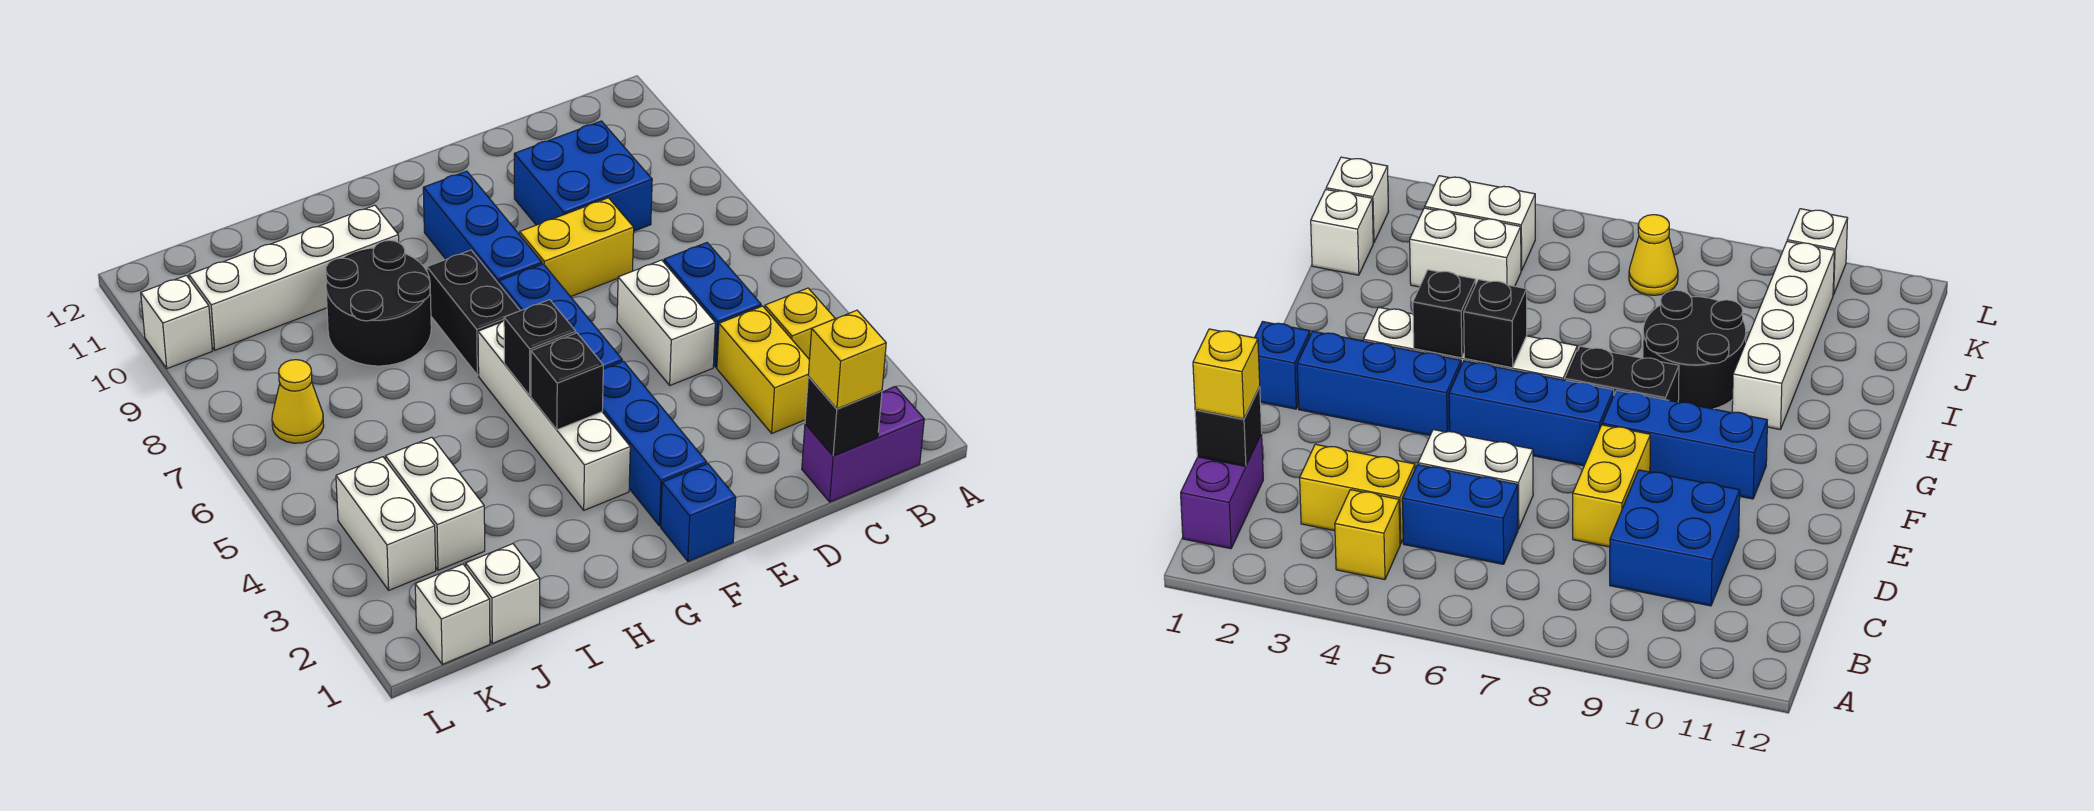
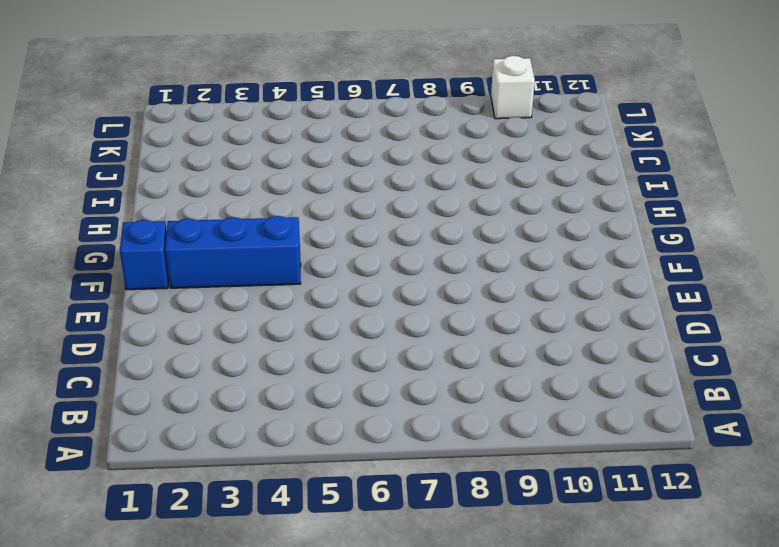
none -> purple 1x2 brick [802,387,924,502]
none -> yellow 1x1 brick [765,288,835,359]
none -> yellow 1x2 brick [717,306,809,433]

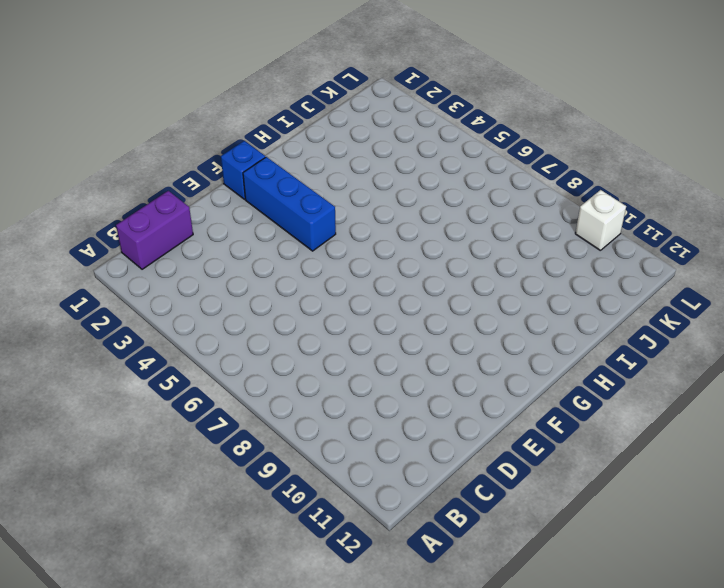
none -> yellow 1x1 brick [765,288,835,359]
none -> yellow 1x2 brick [717,306,809,433]
none -> blue 1x2 brick [664,243,761,367]

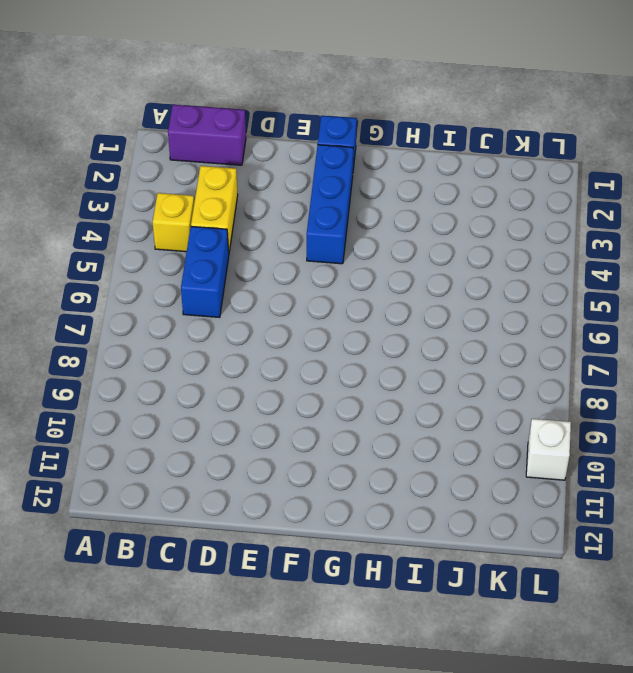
none -> blue 2x2 brick [514,121,652,231]
none -> white 1x2 brick [617,260,715,385]
none -> yellow 1x2 brick [520,198,634,297]

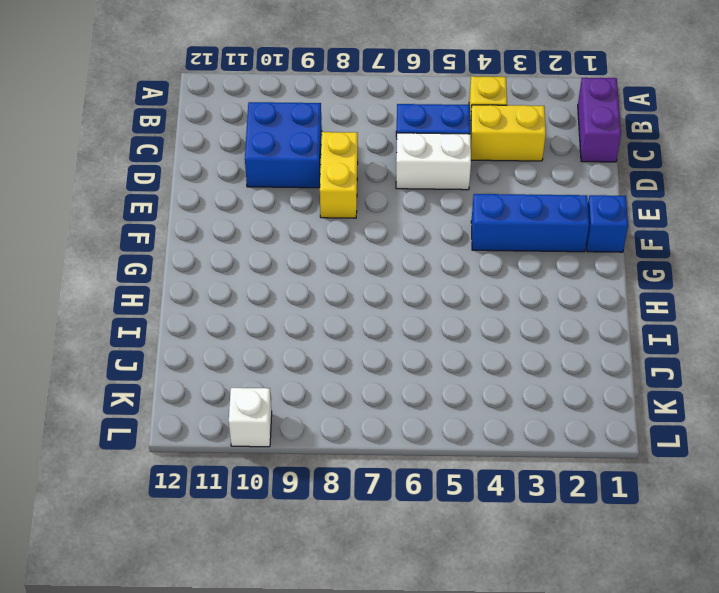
none -> blue 1x3 brick [499,264,622,369]
none -> blue 1x3 brick [423,171,542,284]
none -> white 1x4 brick [478,321,630,510]

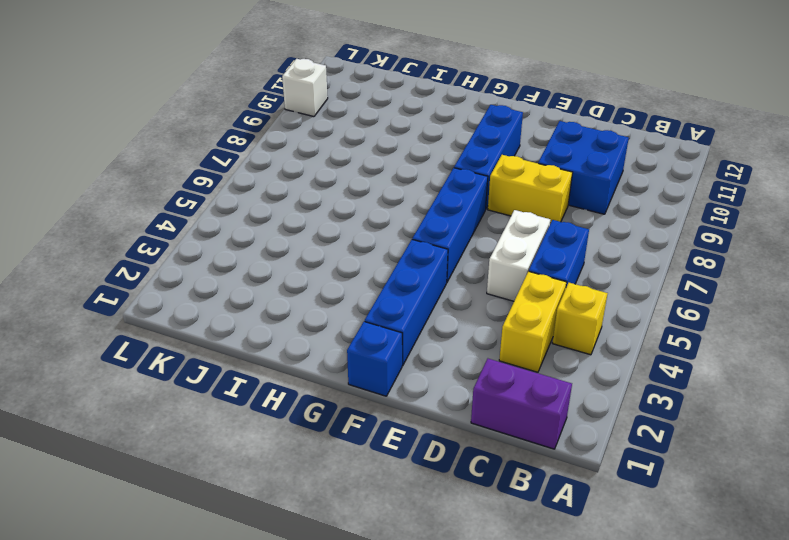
none -> white 1x4 brick [478,321,630,510]
none -> black 1x2 brick [427,250,520,375]
none -> black 2x2 round brick [326,240,431,366]

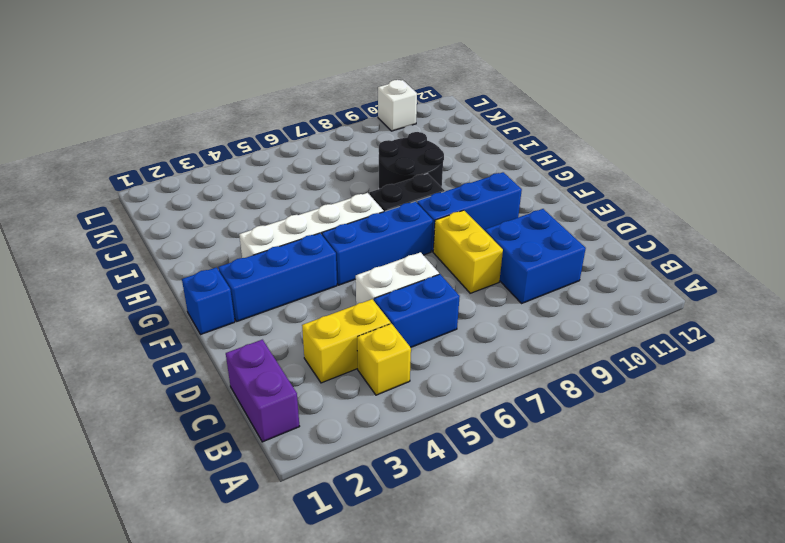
none -> white 1x4 brick [189,205,399,350]
none -> white 1x1 brick [466,544,540,643]
none -> white 1x2 brick [385,437,485,570]

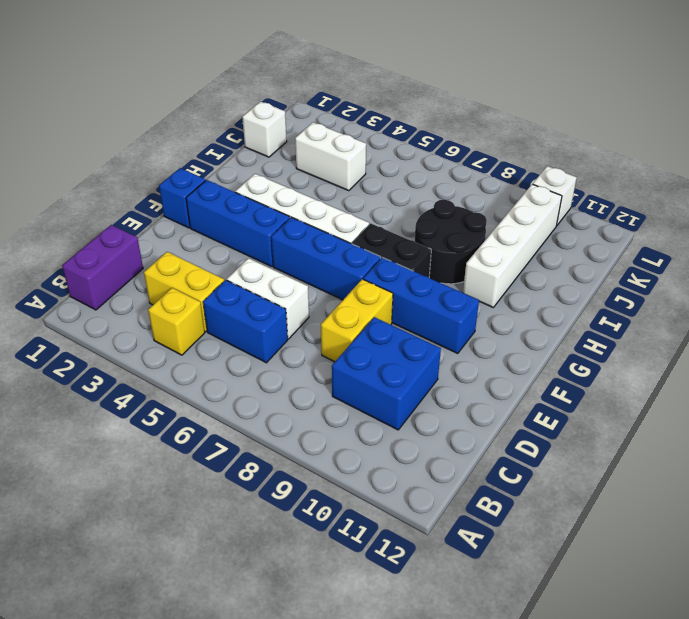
none -> white 1x1 brick [415,564,490,664]
none -> white 1x2 brick [336,457,436,590]
none -> yellow 1x1 cone [272,360,324,443]

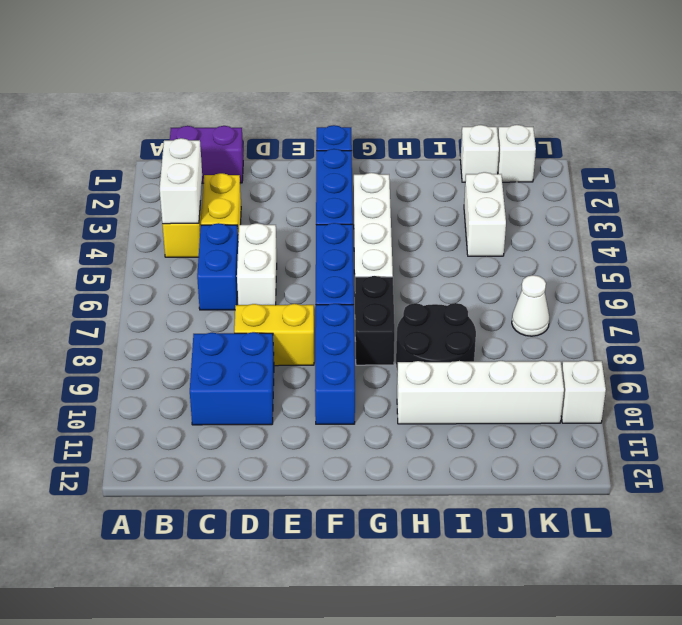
white 1x2 brick [160,138,202,224] -> white 1x2 brick moved to [336,457,436,590]
white 1x1 cone [512,275,549,336] -> yellow 1x1 cone [272,360,324,443]
none -> black 1x1 brick [805,377,882,456]
none -> black 1x1 brick [531,333,603,430]
none -> black 1x1 brick [504,300,576,395]

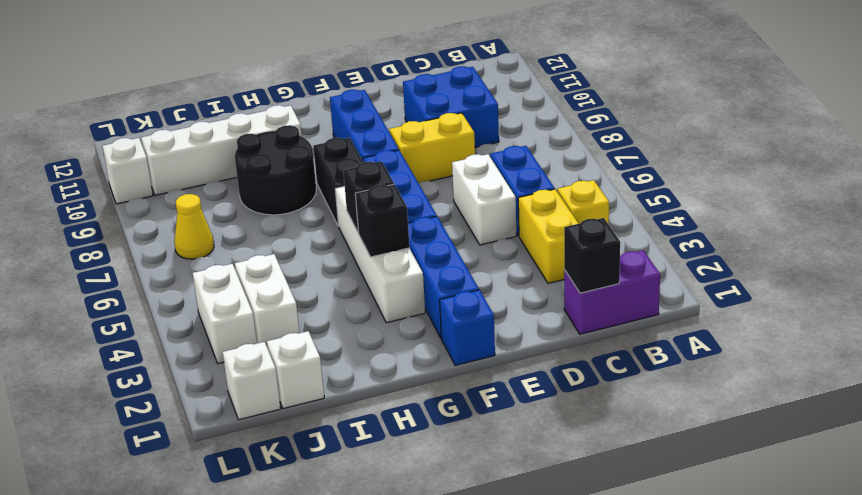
none -> yellow 1x1 brick [808,310,886,409]

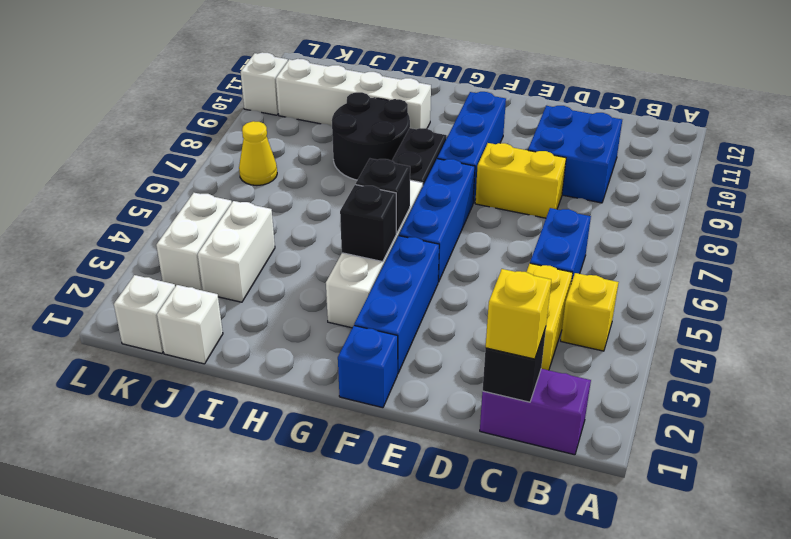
none -> white 1x2 brick [617,260,715,385]

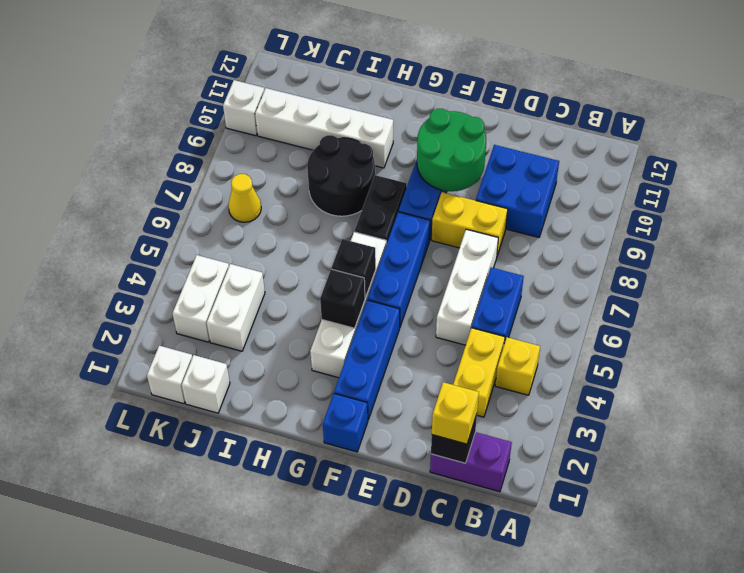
white 1x3 brick [436,229,498,345] -> white 1x2 brick [617,260,715,385]
green 2x2 round brick [417,109,486,191] -> none

